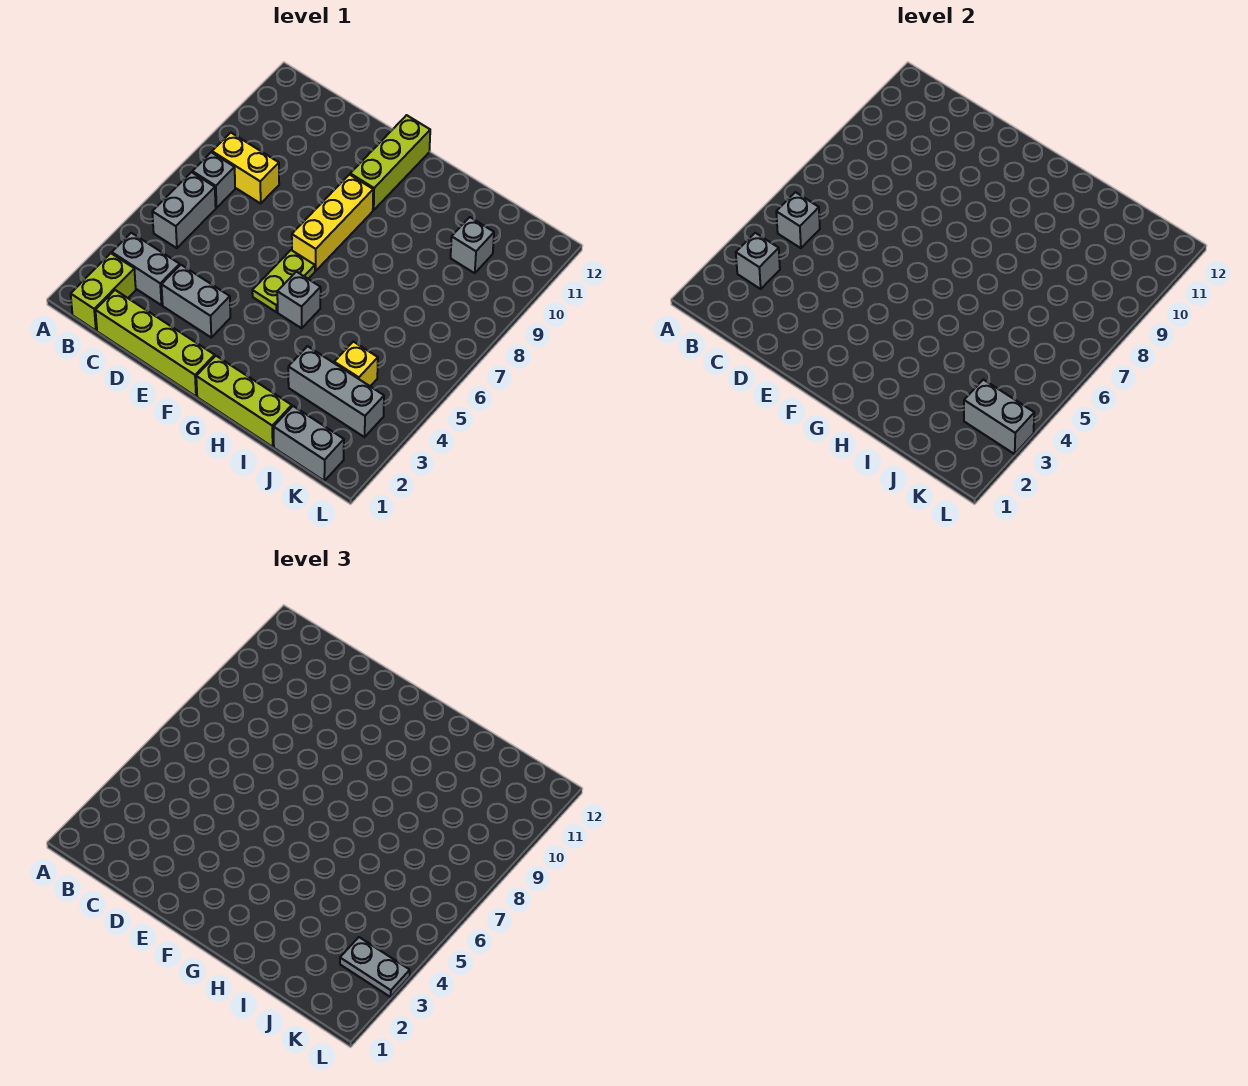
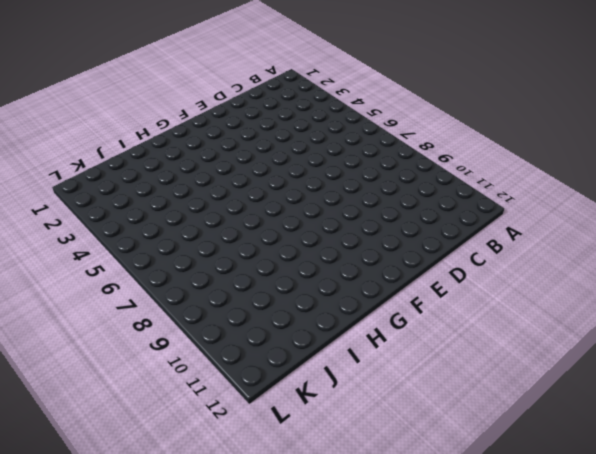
none -> lime 1x2 brick [71,253,136,330]
none -> grey 1x2 brick [112,233,180,305]
none -> grey 1x2 brick [152,172,216,248]

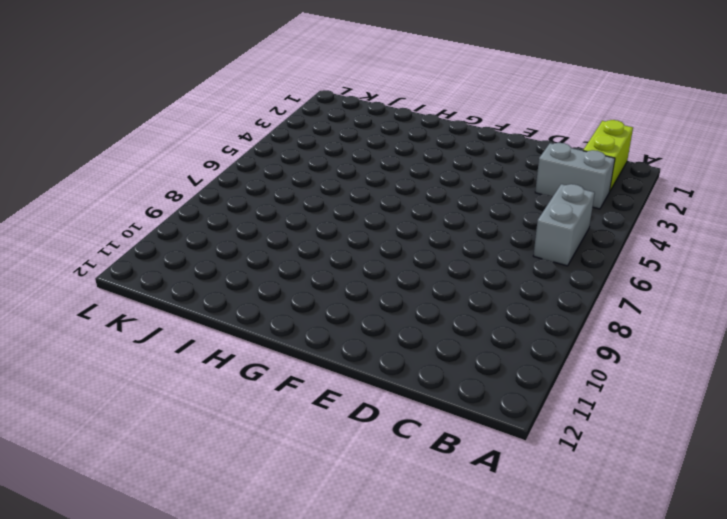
none -> grey 1x1 brick [192,152,235,208]
none -> yellow 1x2 brick [212,133,279,203]
none -> lime 1x4 brick [95,290,215,396]

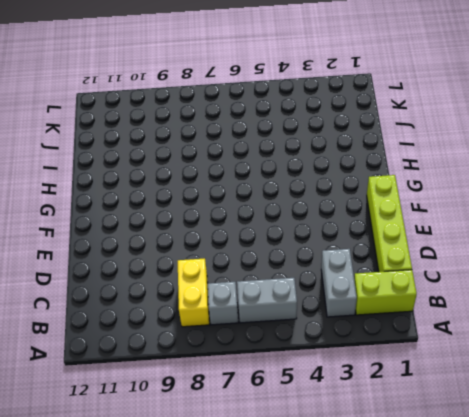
none -> grey 1x2 brick [162,265,230,337]
none -> lime 1x2 plate [252,250,315,312]
none -> yellow 1x3 brick [292,175,373,271]

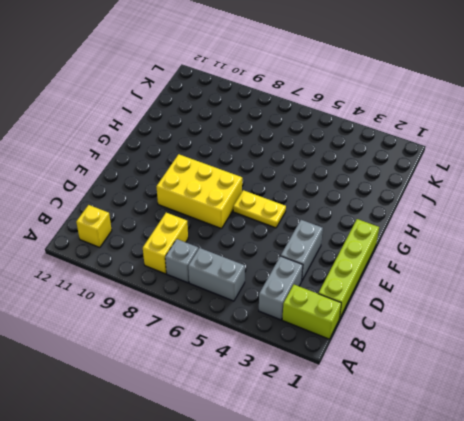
yellow 1x1 brick [76,205,112,248] -> yellow 1x1 brick moved to [334,342,378,386]
yellow 2x3 brick [156,154,242,229] -> yellow 1x3 brick [292,175,373,271]
yellow 1x2 plate [233,190,286,228] -> lime 1x2 plate [252,250,315,312]
none -> lime 1x3 brick [350,115,430,210]
none -> lime 1x3 brick [196,356,292,447]
none -> grey 1x1 brick [277,272,321,328]

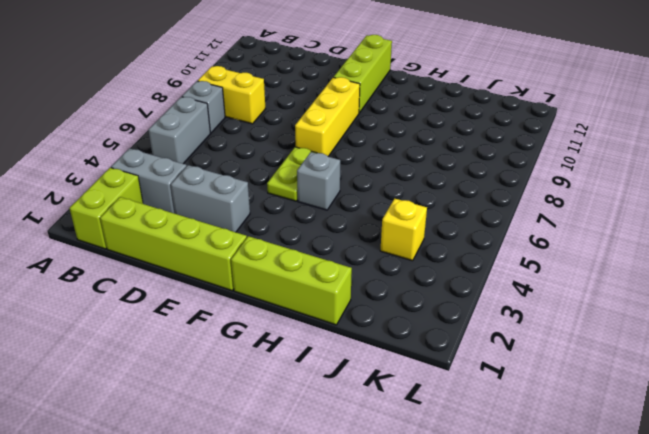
none -> grey 1x3 brick [288,346,384,437]
none -> grey 1x2 brick [274,406,344,481]
none -> grey 1x1 brick [451,217,494,273]

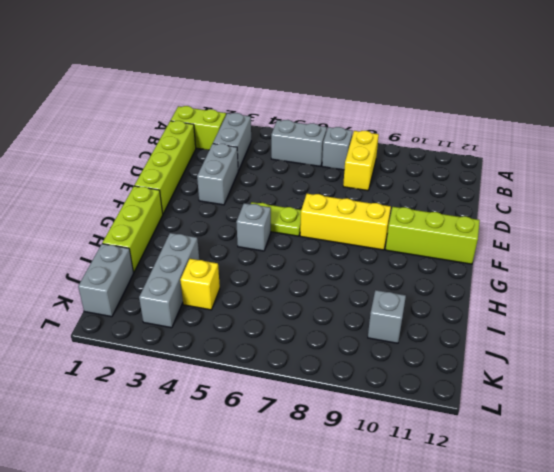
none -> grey 1x1 brick [736,233,780,289]
none -> grey 1x1 brick [776,192,820,248]
none -> grey 1x2 brick [964,380,1034,454]

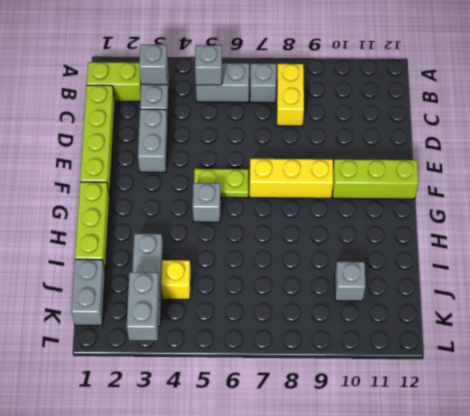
none -> grey 1x2 plate [340,937,410,997]

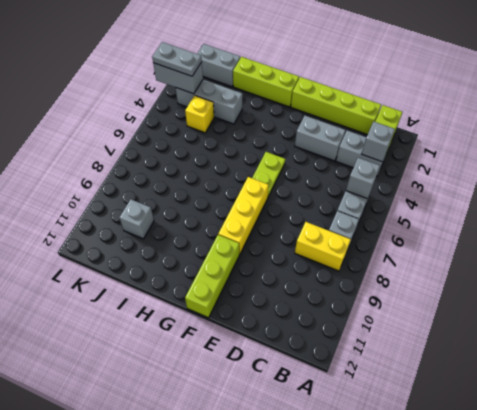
none -> grey 1x1 brick [277,272,321,328]

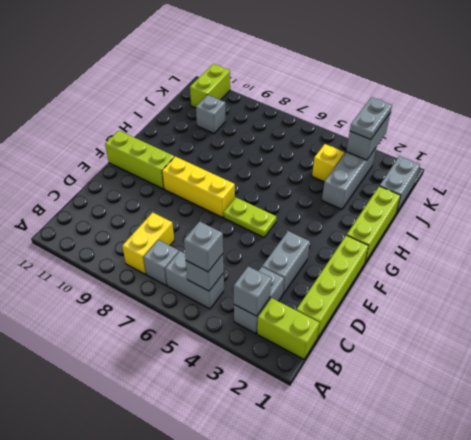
grey 1x1 brick [184,221,223,272] -> grey 1x1 brick moved to [277,272,321,328]
lime 1x2 brick [190,64,230,108] -> none

